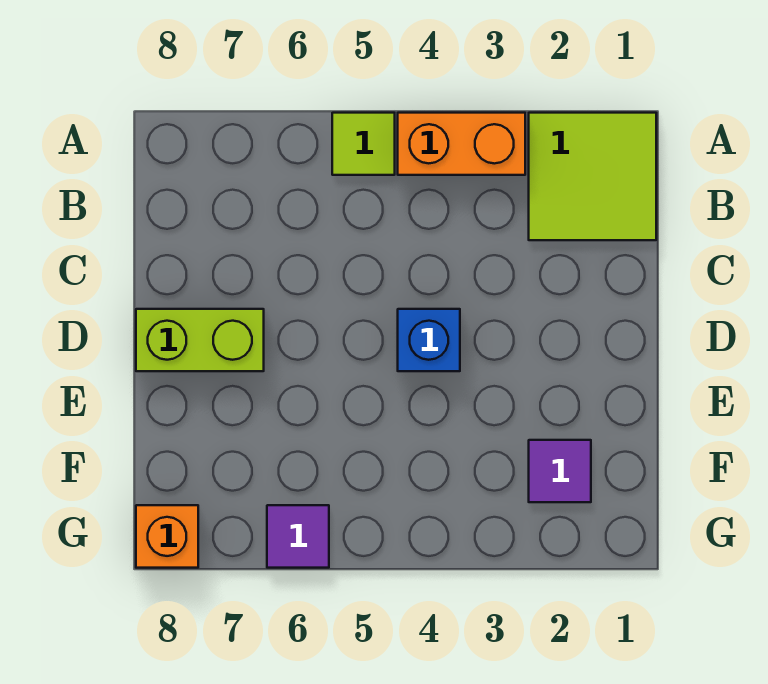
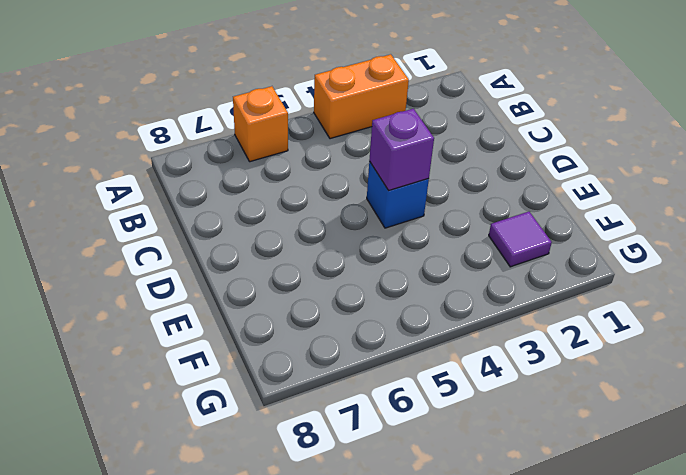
orange 1x1 brick [233,86,288,162] -> orange 1x1 brick moved to [136,505,198,568]
purple 1x1 brick [369,109,434,190] -> none
none -> lime 2x2 tile [529,113,656,240]
none -> lime 1x1 tile [332,113,395,175]

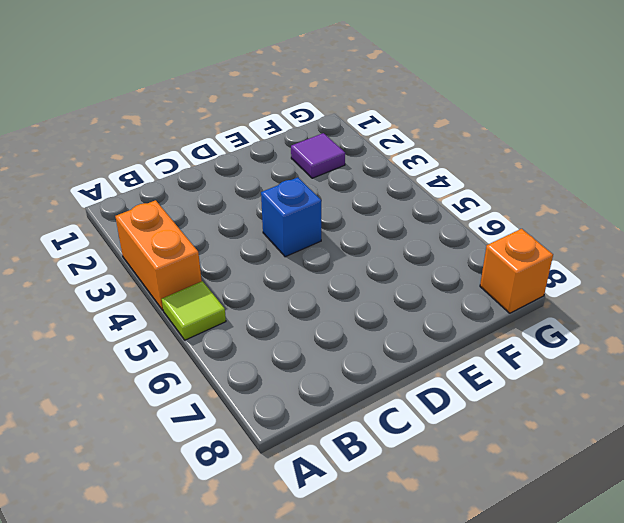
none -> lime 2x2 tile [529,113,656,240]
none -> lime 1x2 brick [136,309,264,371]

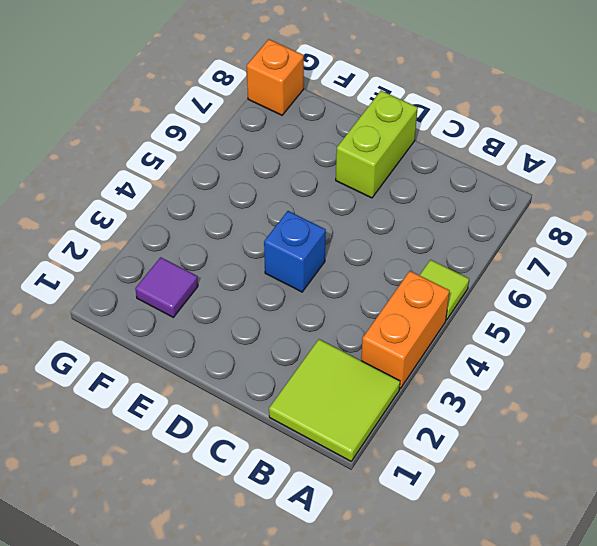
none -> purple 1x1 tile [267,505,329,568]

